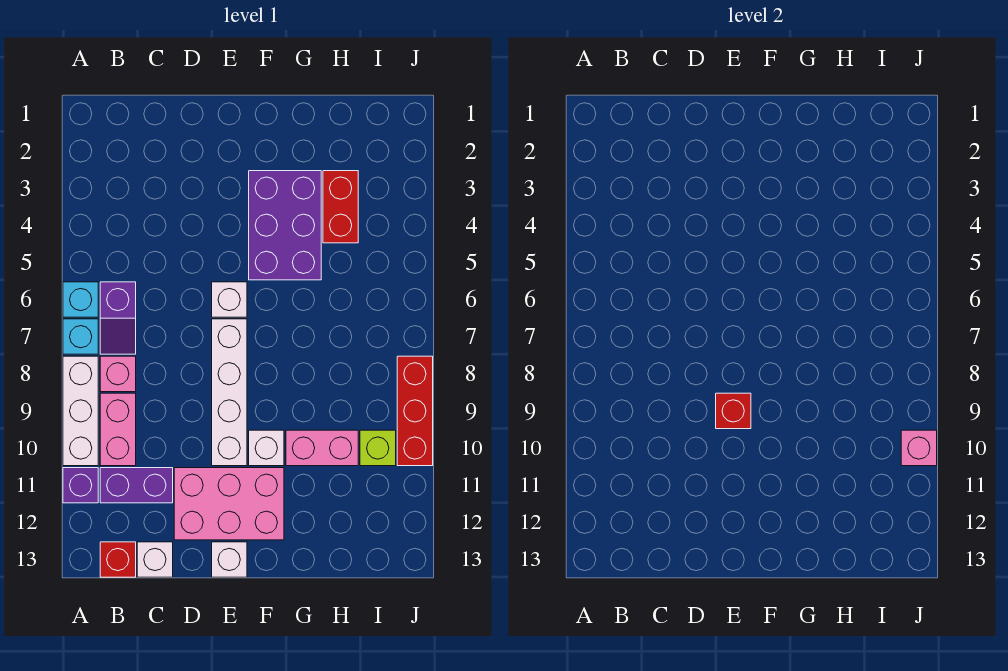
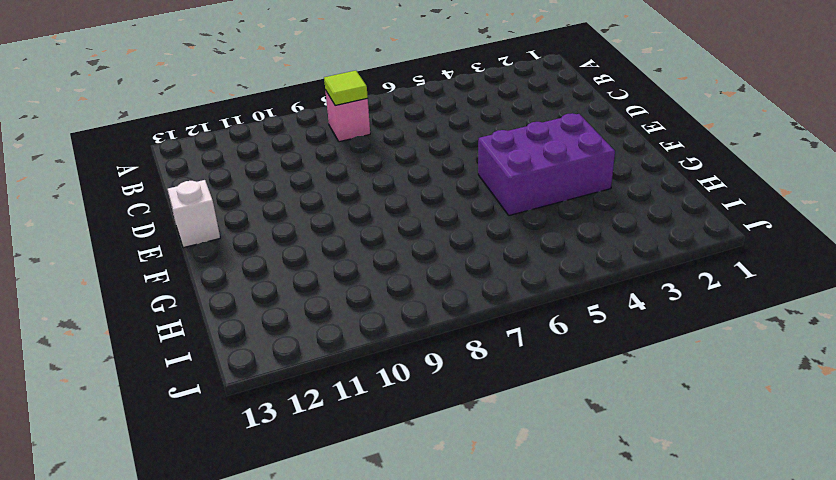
lime 1x1 tile [324,71,368,105] -> none
none -> cyan 1x1 brick [63,282,98,317]
none -> cyan 1x1 brick [63,319,98,354]
none -> white 1x3 brick [63,356,98,466]

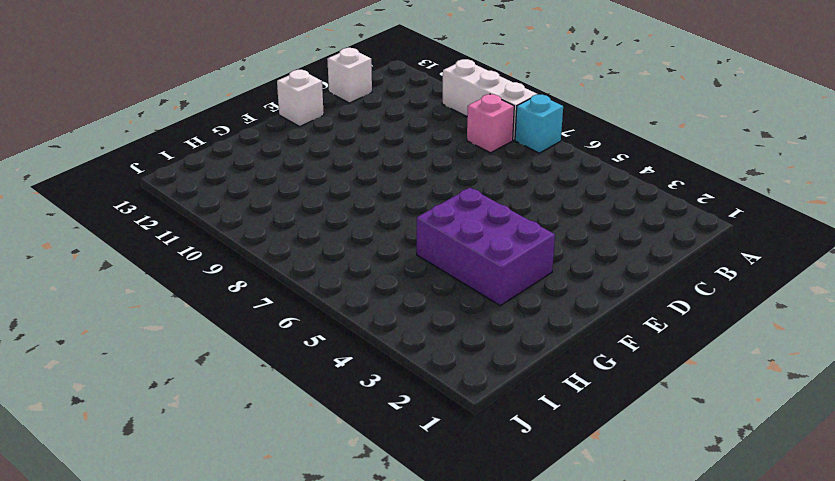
none -> cyan 1x1 brick [63,282,98,317]
none -> purple 1x1 brick [63,468,98,503]
none -> purple 1x2 slope [100,282,136,354]

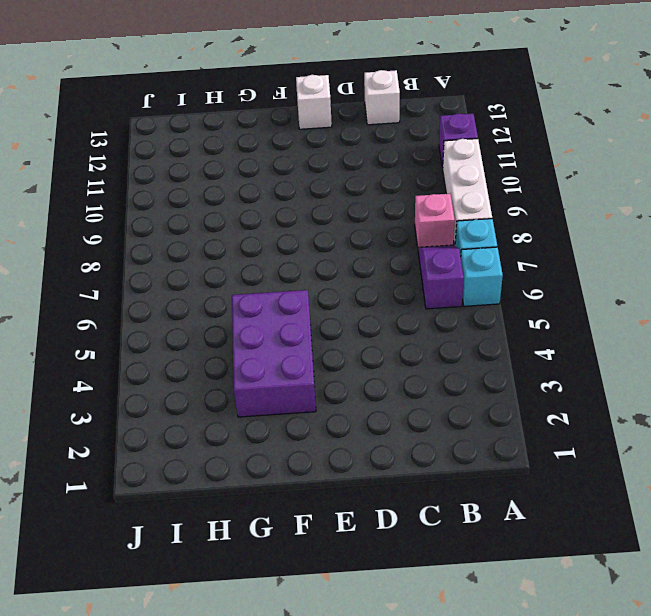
none -> pink 1x2 brick [100,393,136,466]
none -> purple 1x2 brick [100,468,173,503]
none -> red 1x1 brick [100,542,136,577]

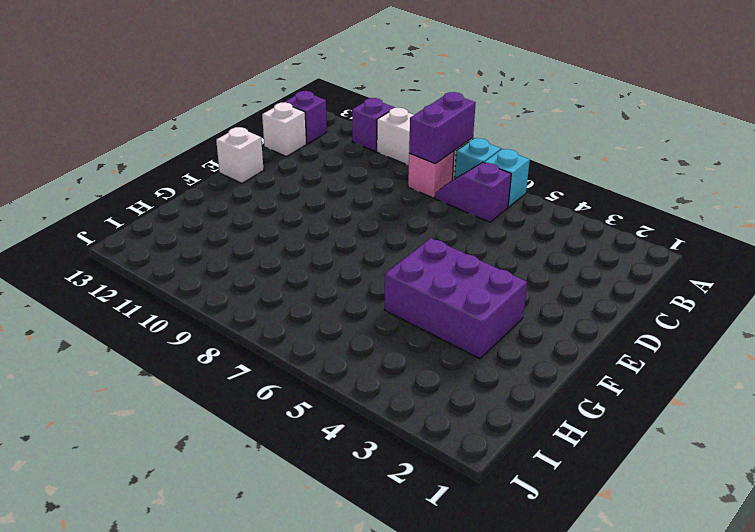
purple 1x2 brick [409,92,476,164] -> purple 1x2 brick moved to [100,468,173,503]
purple 1x1 brick [285,91,327,144] -> red 1x1 brick [100,542,136,577]
none -> pink 1x2 brick [100,393,136,466]
none -> pink 2x3 brick [174,468,284,540]
none -> white 1x1 brick [212,282,247,317]

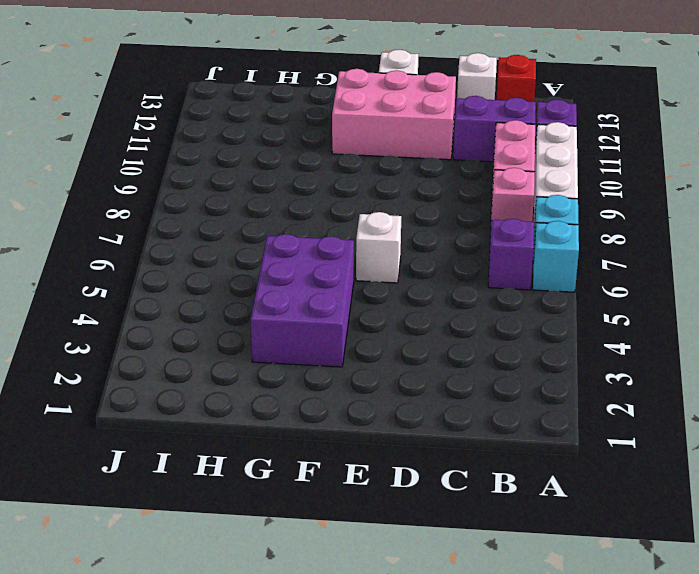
none -> white 1x4 brick [212,319,247,466]
none -> white 1x1 brick [249,430,284,466]
none -> pink 1x2 brick [286,430,358,466]

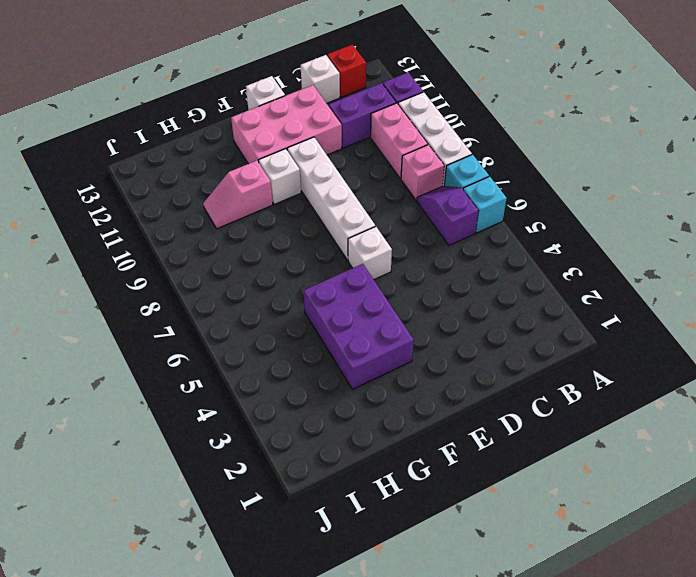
pink 1x2 slope [203,161,273,229] -> pink 1x2 brick [286,430,358,466]
none -> red 1x2 brick [323,171,358,243]
none -> lime 1x1 brick [360,430,396,466]
none -> red 1x3 brick [397,356,433,466]

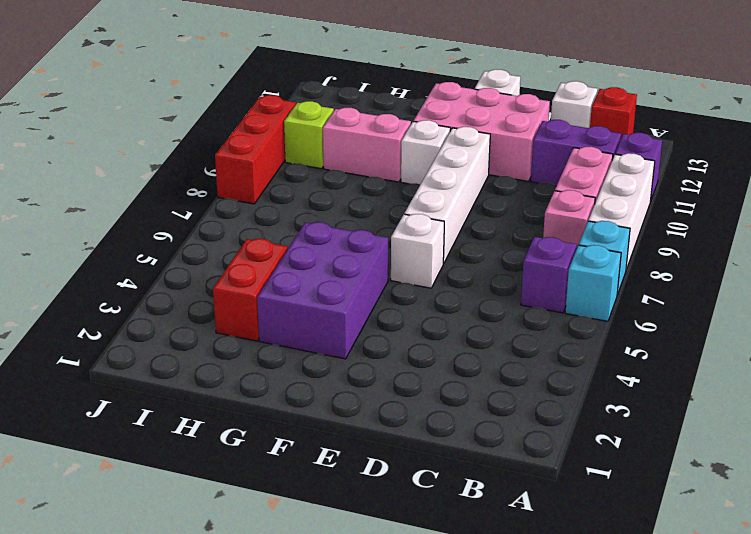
none -> red 1x1 brick [716,393,751,429]
none -> pink 1x1 brick [901,430,937,466]

